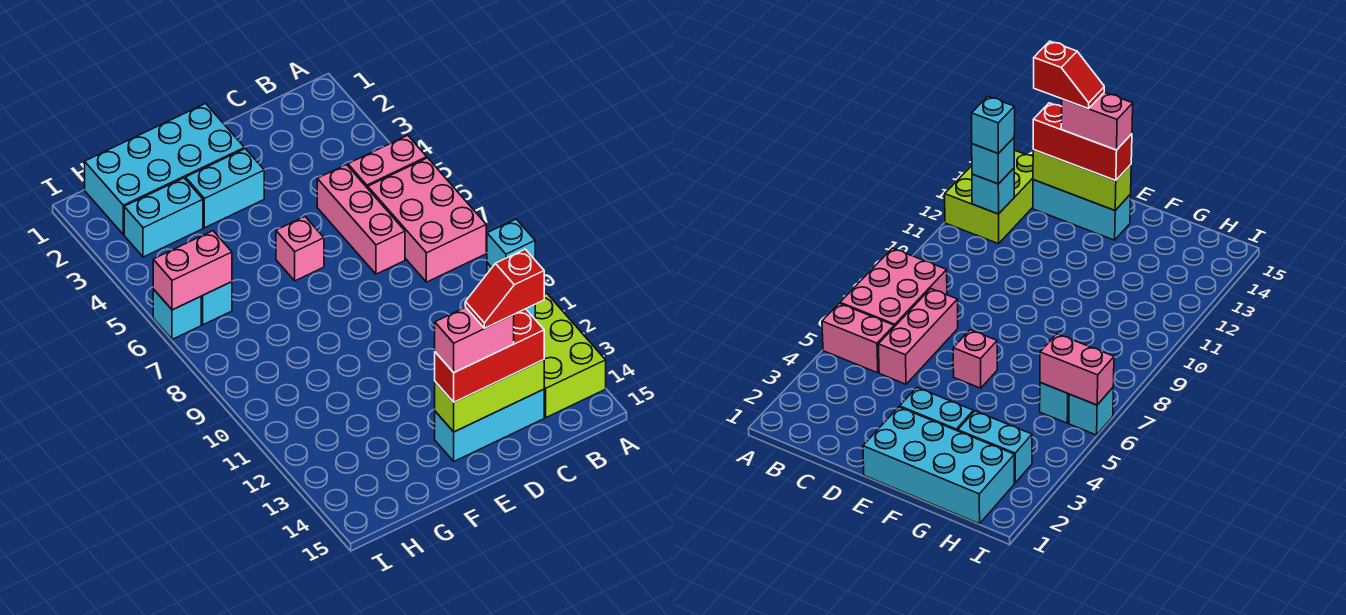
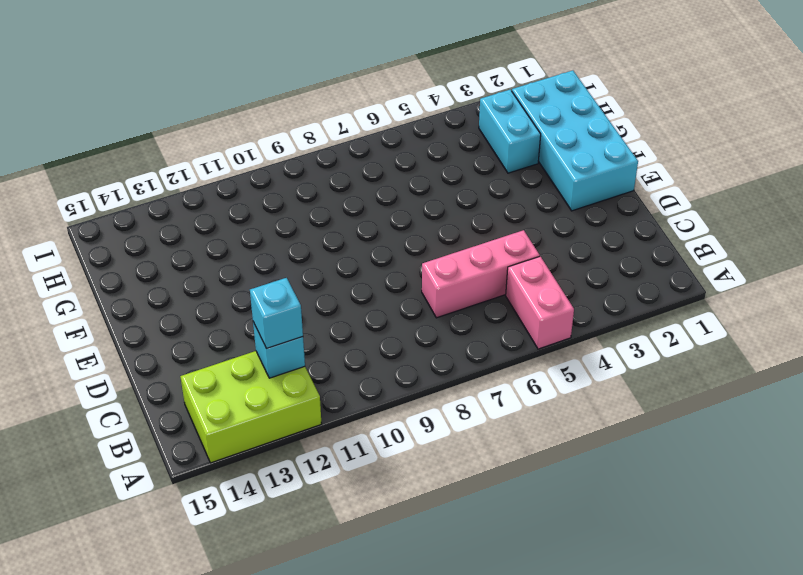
none -> pink 2x3 brick [368,158,486,282]
none -> cyan 1x3 brick [435,389,544,461]
none -> cyan 1x2 brick [186,149,264,228]

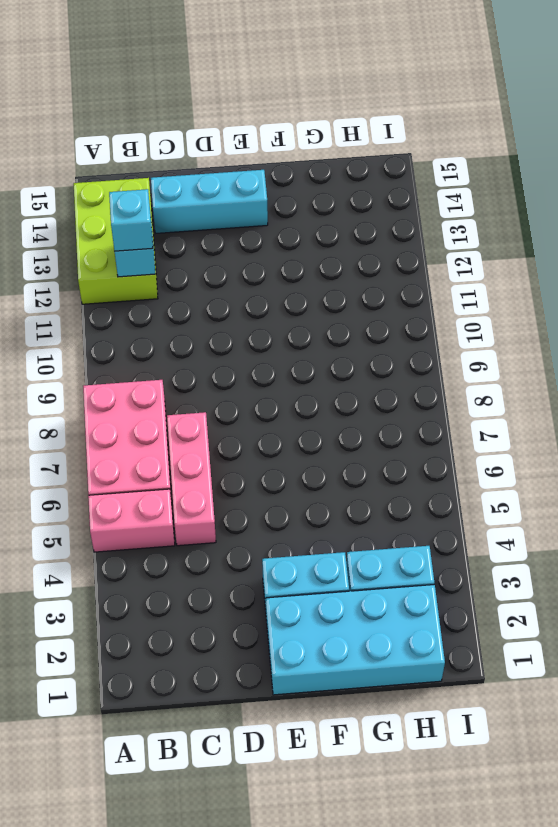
none -> pink 1x1 brick [276,217,324,281]
none -> cyan 1x1 brick [201,282,232,325]
none -> cyan 1x1 brick [153,289,201,339]

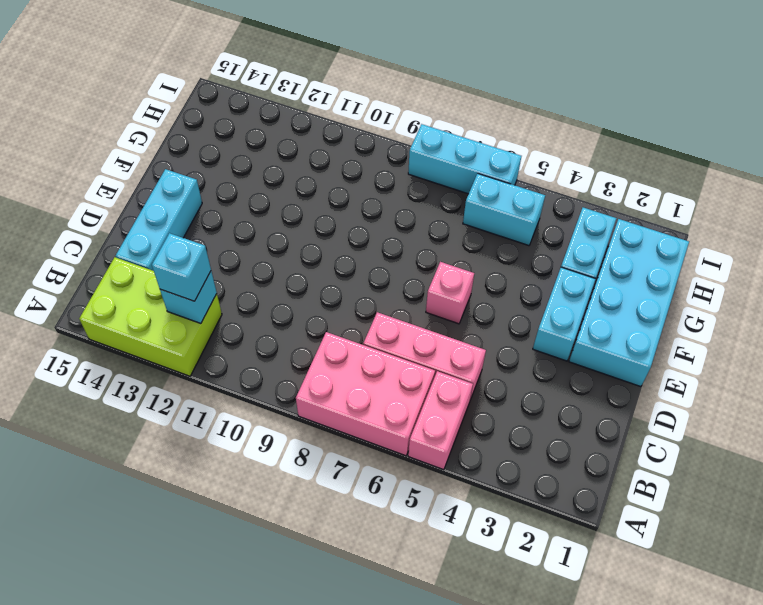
cyan 1x2 brick [463,173,545,246] -> cyan 1x1 brick [201,282,232,325]
cyan 1x3 brick [408,124,521,194] -> cyan 1x1 brick [153,289,201,339]
none -> lime 1x3 brick [435,360,544,432]
none -> pink 1x2 brick [153,231,232,310]
none -> red 1x3 brick [435,309,544,402]

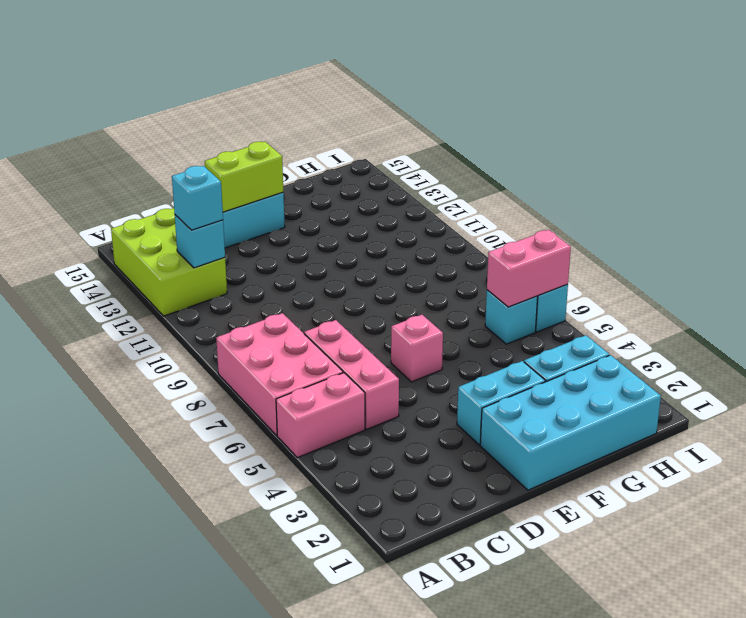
lime 1x2 brick [205,142,283,212] -> lime 1x3 brick [435,360,544,432]
none -> red 1x3 brick [435,309,544,402]
none -> cyan 1x1 brick [487,219,535,267]
none -> pink 1x2 brick [435,307,514,373]

